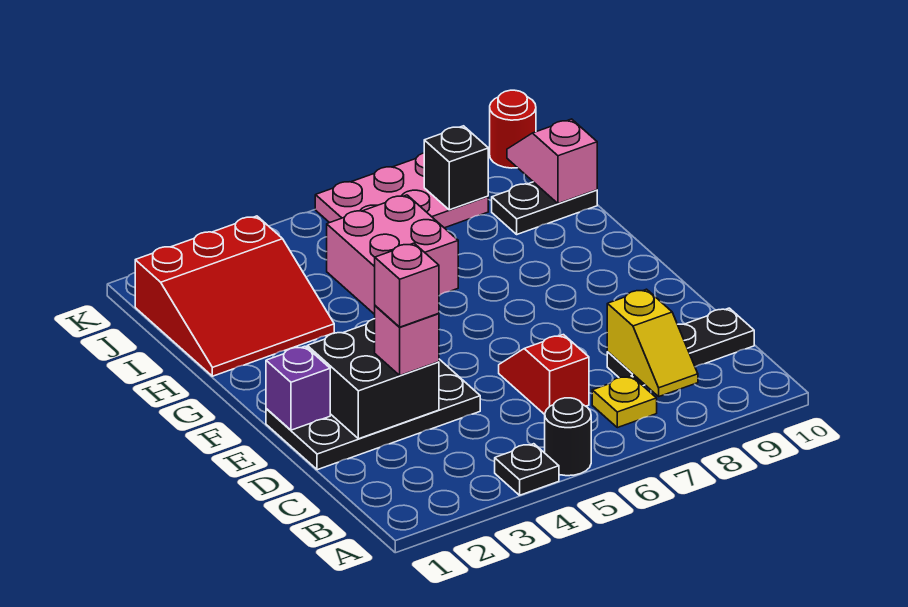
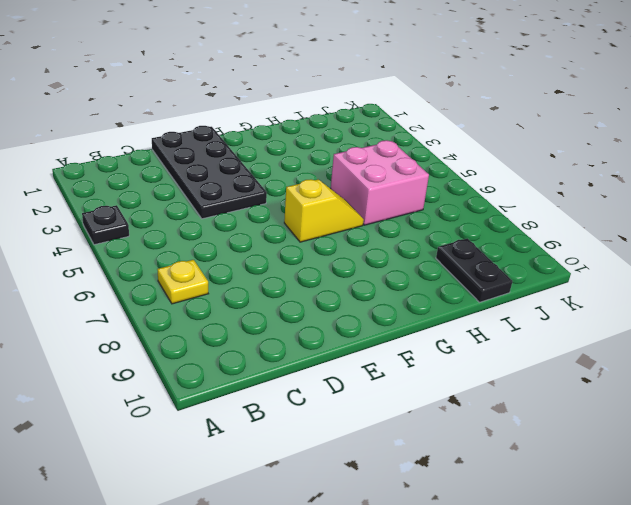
yellow 1x2 slope [284,179,364,242] -> yellow 1x2 slope turned to [607,289,698,396]
none -> black 1x1 round brick [545,398,591,476]
none -> red 1x2 slope [499,335,589,414]
none -> black 1x3 plate [607,308,754,386]

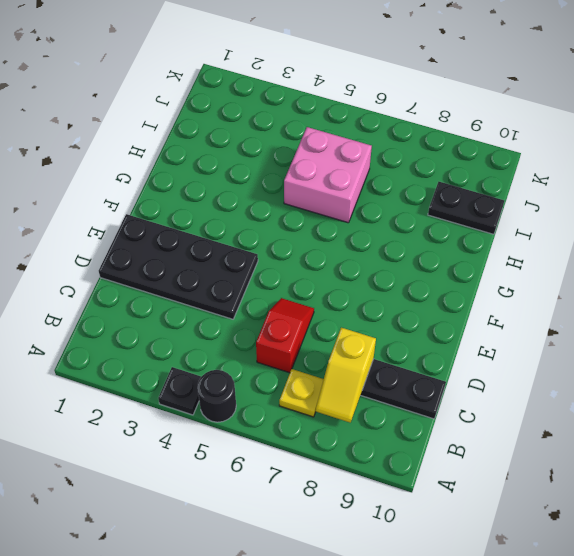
none -> red 3x3 slope [135,216,334,376]
none -> pink 2x3 plate [315,153,488,228]
none -> red 1x1 round brick [490,90,536,168]

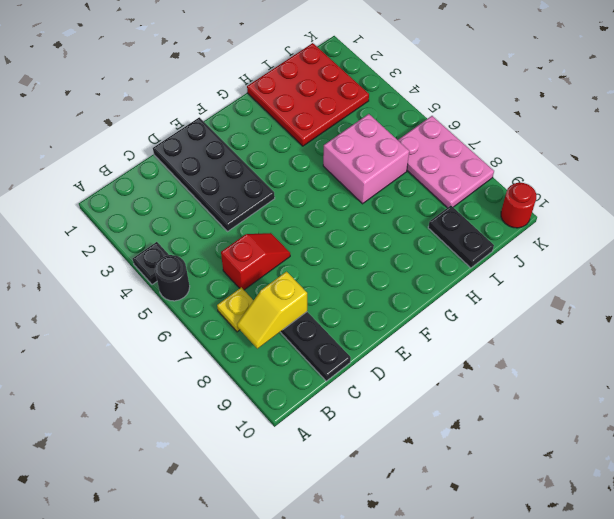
red 3x3 plate [247,43,369,146] -> red 3x3 slope [135,216,334,376]
none -> black 2x2 brick [307,319,439,439]
none -> purple 1x1 brick [266,346,330,430]
none -> pink 1x2 slope [507,119,597,204]

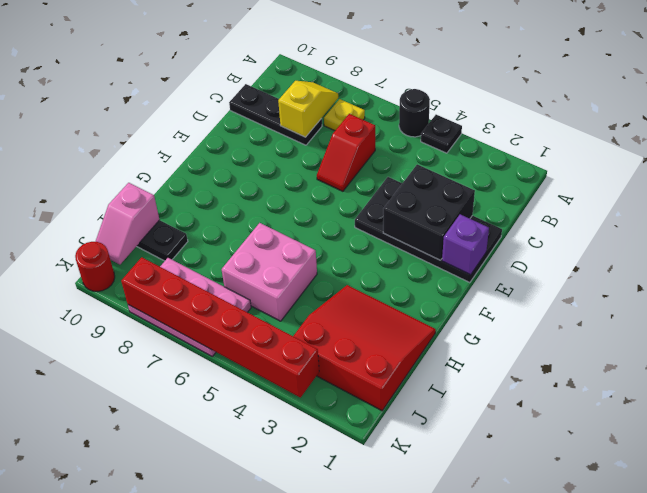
red 1x6 brick [121,257,319,397] -> none
none -> black 1x1 brick [424,126,488,210]
none -> pink 1x1 brick [375,306,439,375]
none -> pink 1x1 brick [375,243,439,327]

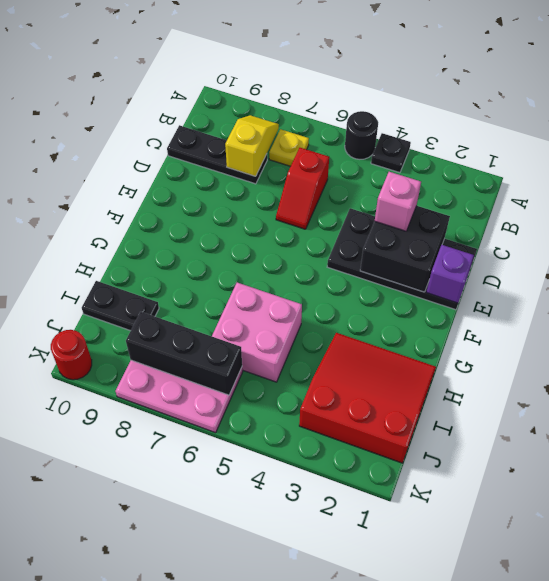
black 1x3 brick [126,312,242,395] -> black 1x1 brick [424,126,488,210]
none -> pink 1x2 slope [507,119,597,204]
none -> pink 1x1 brick [375,243,439,327]

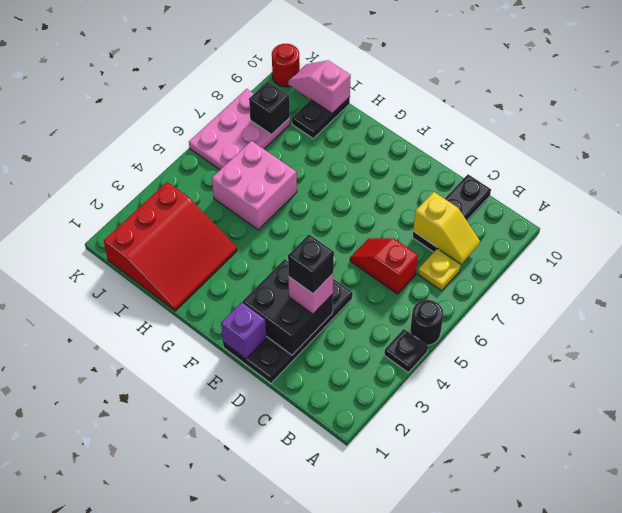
black 1x1 brick [288,234,334,294] -> pink 1x1 brick [375,243,439,327]

